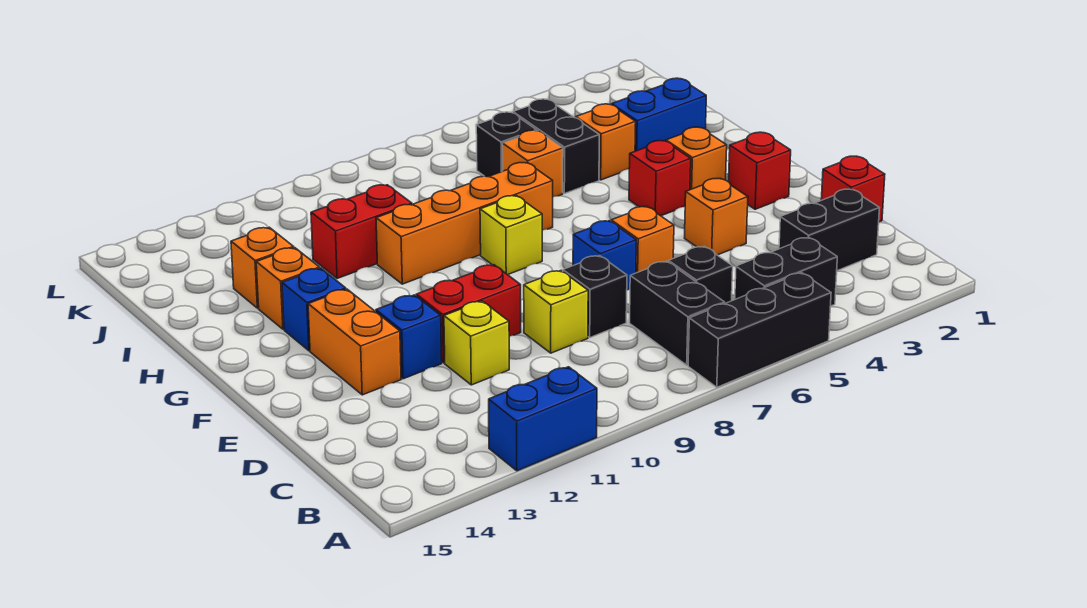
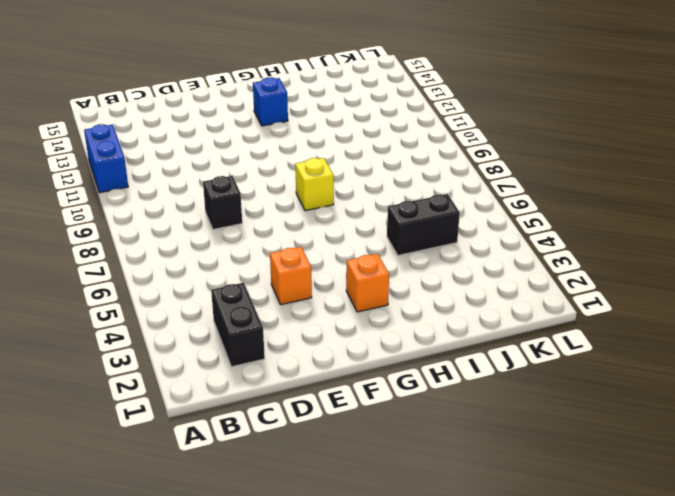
none -> black 1x3 brick [688,273,831,387]
none -> black 1x2 brick [735,237,837,306]
none -> black 1x2 brick [630,261,725,365]
none -> black 1x1 brick [669,246,733,303]

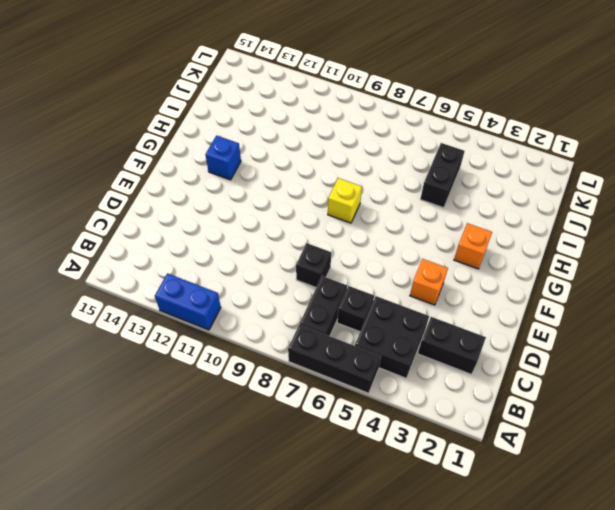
black 2x2 brick [355,296,429,378] -> black 1x2 brick [735,237,837,306]
none -> red 1x1 brick [821,156,885,222]
none -> yellow 1x1 brick [524,271,588,353]
none -> yellow 1x1 brick [444,301,509,385]
none -> orange 1x1 brick [611,206,674,273]

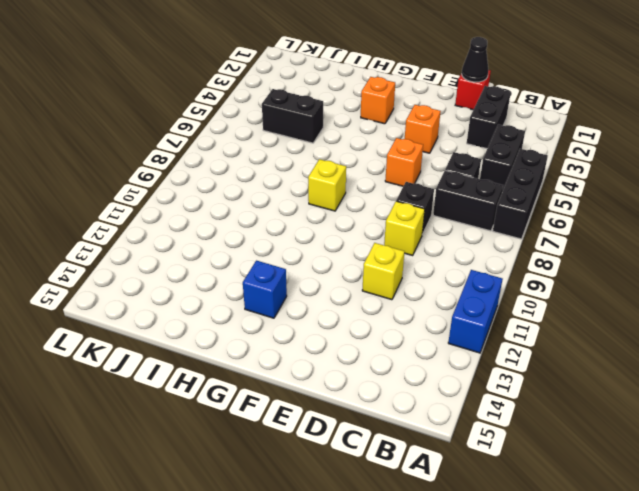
black 1x1 cone [462,37,489,82] -> none
none -> blue 1x1 brick [573,221,636,290]
none -> red 1x2 brick [416,265,521,363]
none -> blue 1x1 brick [376,295,442,379]
none -> orange 1x2 brick [308,289,401,395]

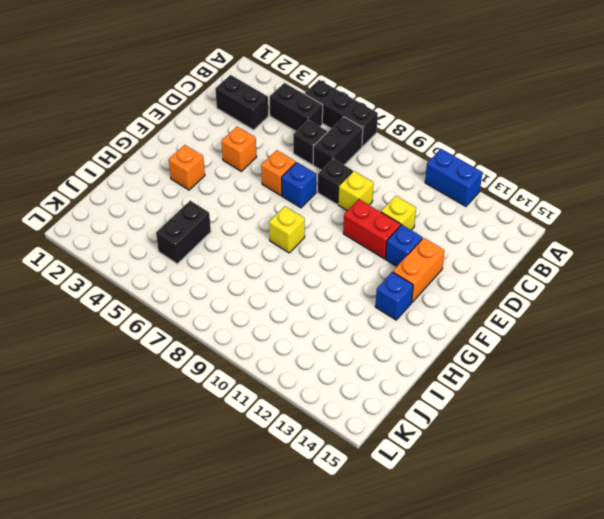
none -> red 1x1 brick [821,156,885,222]
none -> red 1x1 brick [729,132,791,209]
none -> red 1x1 brick [629,141,691,216]
none -> orange 1x4 brick [376,163,553,284]

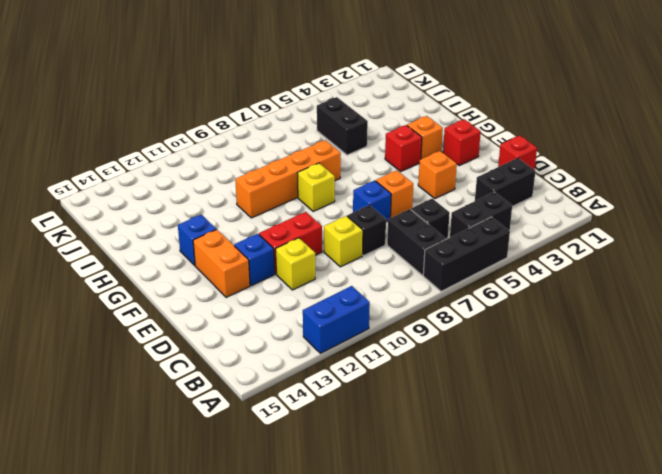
none -> orange 1x1 brick [256,248,319,329]
none -> blue 1x2 brick [612,78,706,151]
none -> orange 1x1 brick [575,104,636,180]
none -> orange 1x1 brick [502,130,563,197]

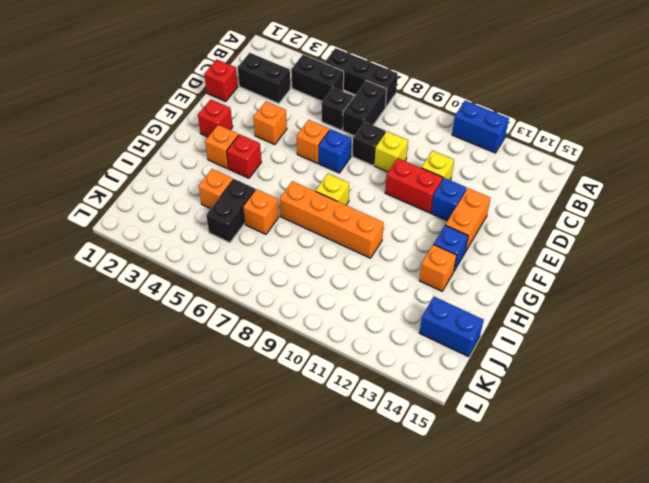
blue 1x2 brick [419,297,484,357] -> blue 1x2 brick moved to [612,78,706,151]
none -> red 1x2 brick [311,185,412,278]
none -> orange 1x1 brick [231,227,294,308]
none -> black 1x1 brick [476,112,536,177]

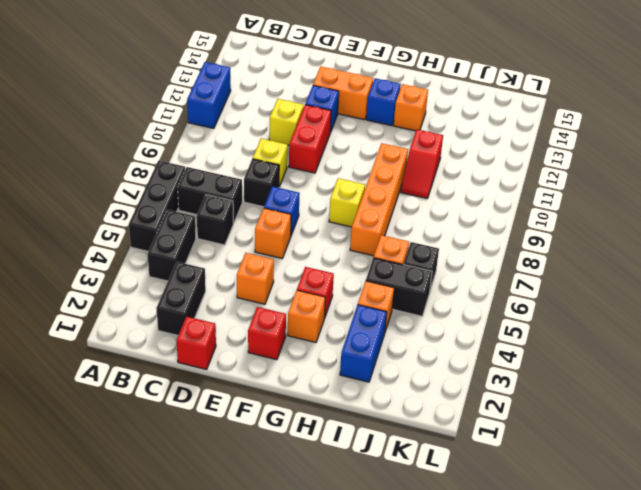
red 1x2 slope [401,129,443,198] -> red 1x2 brick [311,185,412,278]
none -> orange 1x1 brick [231,227,294,308]

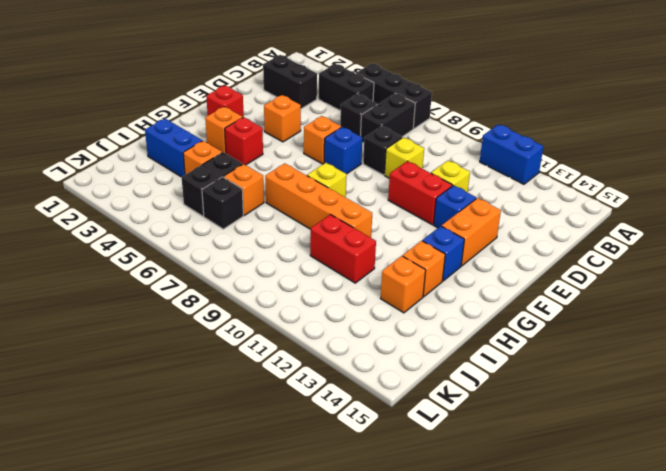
none -> red 1x1 brick [821,156,885,222]

